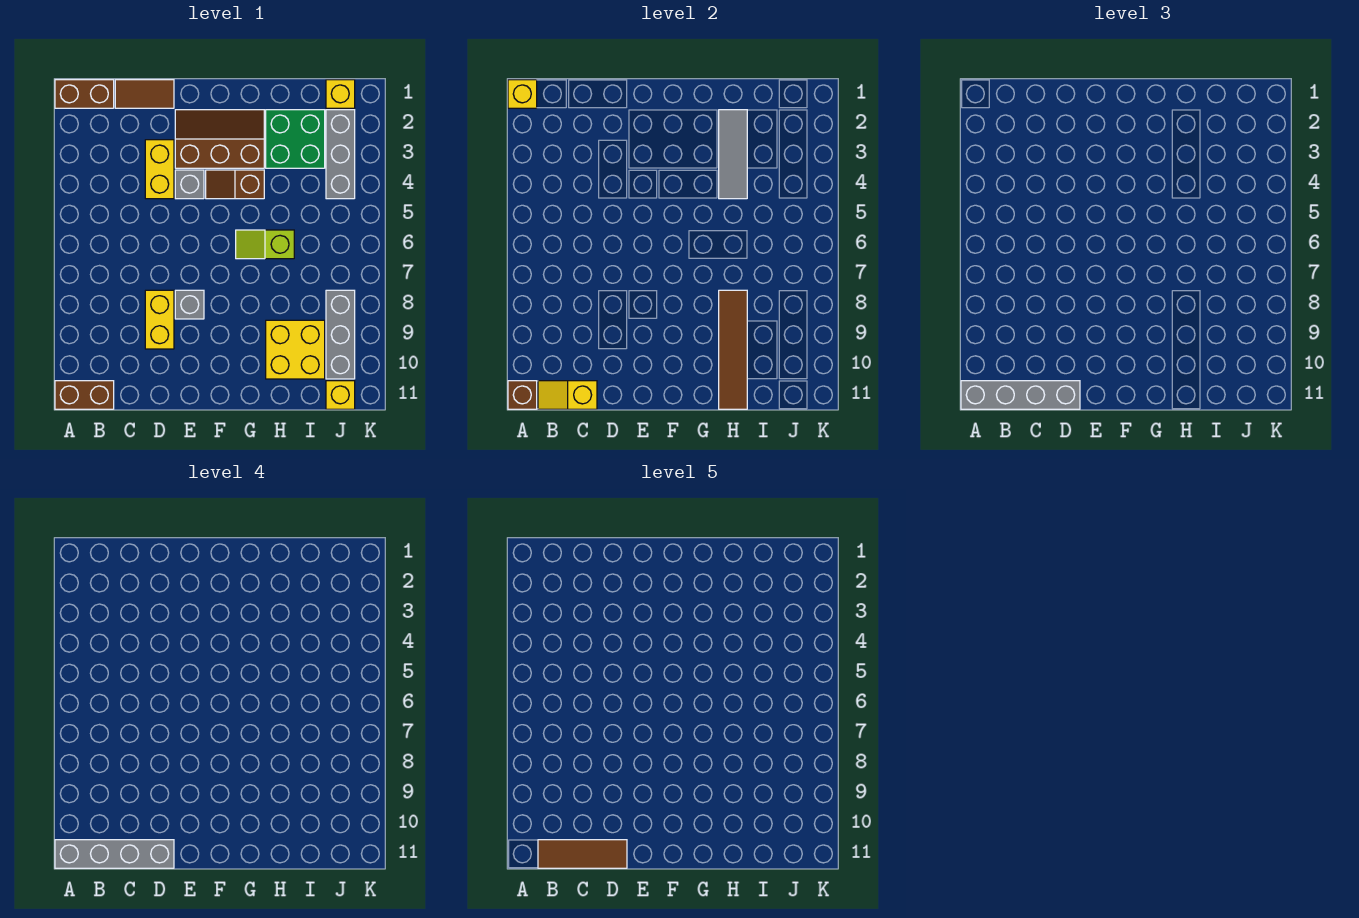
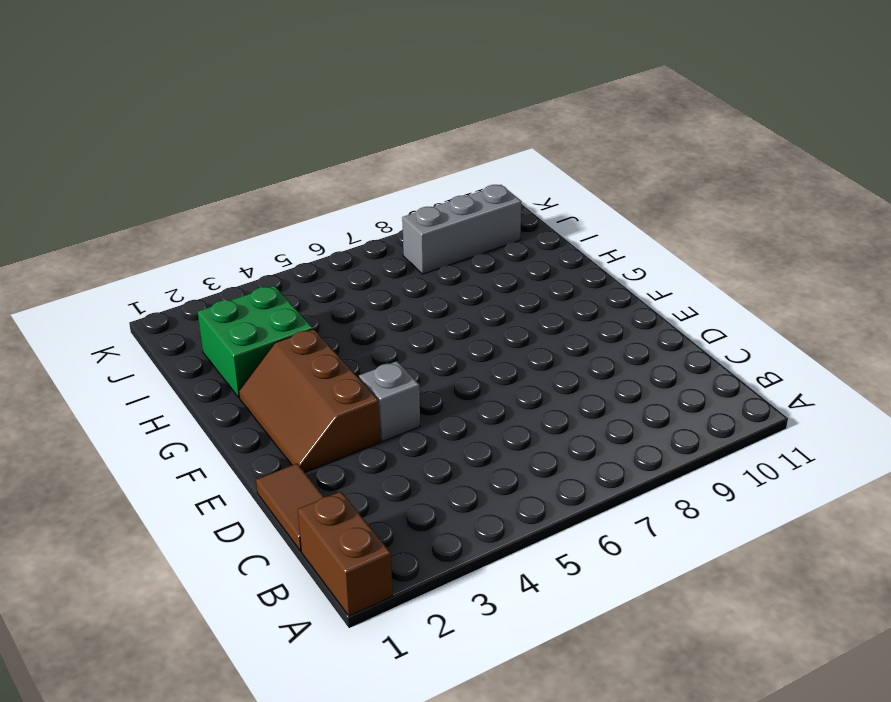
none -> brown 1x2 brick [55,381,114,409]
none -> yellow 1x2 brick [145,140,174,199]
none -> yellow 1x2 brick [145,290,174,349]

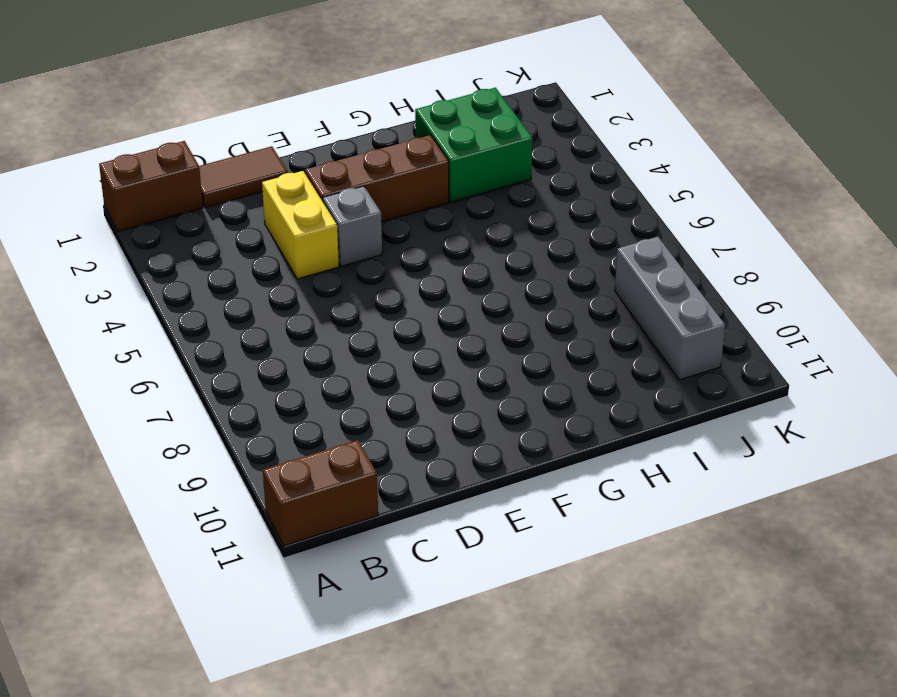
none -> yellow 1x2 brick [145,290,174,349]
none -> grey 1x1 brick [175,290,204,319]
none -> brown 1x2 slope [206,170,264,199]

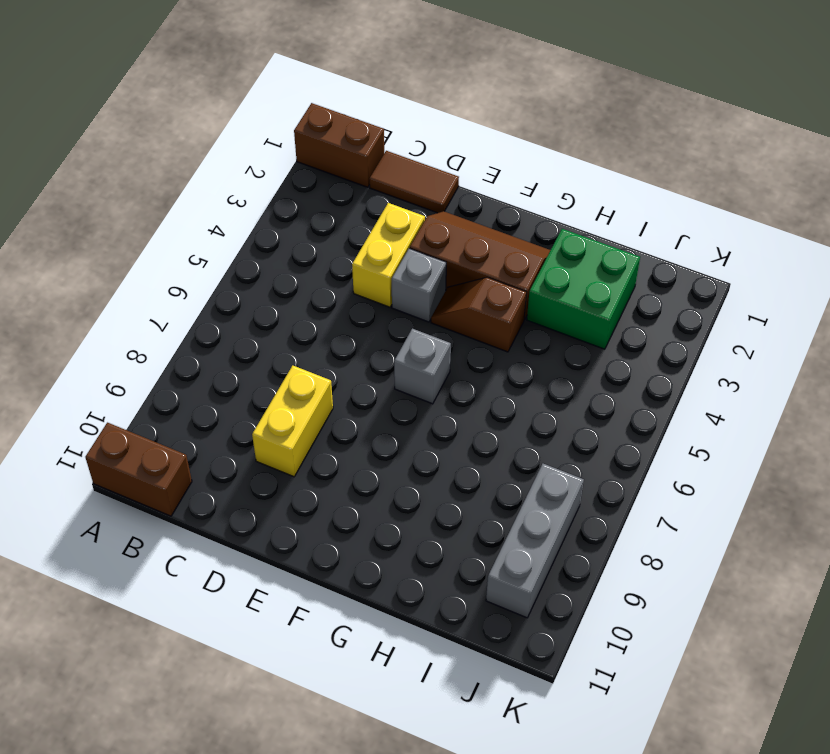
grey 1x1 brick [394,329,451,404] -> grey 1x1 brick moved to [175,290,204,319]
none -> lime 1x2 slope [236,230,294,259]
none -> yellow 2x2 brick [266,320,325,379]
none -> yellow 1x1 brick [326,80,355,108]

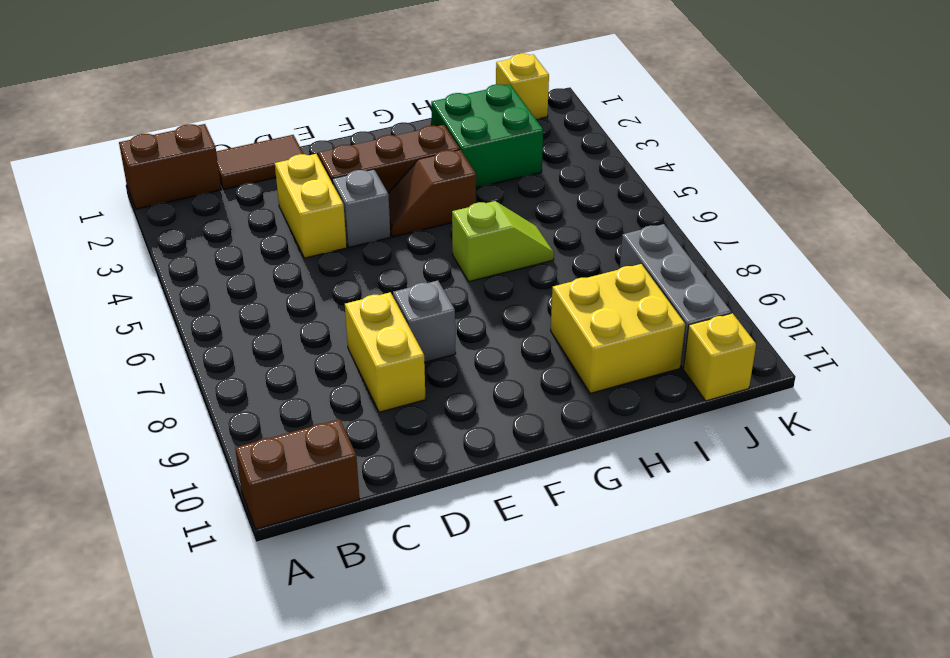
lime 1x2 slope [452,201,554,282] -> lime 1x2 slope turned to [236,230,294,259]
none -> grey 1x3 brick [326,110,355,199]
none -> yellow 1x1 brick [508,80,537,108]
none -> brown 1x1 brick [508,381,537,409]

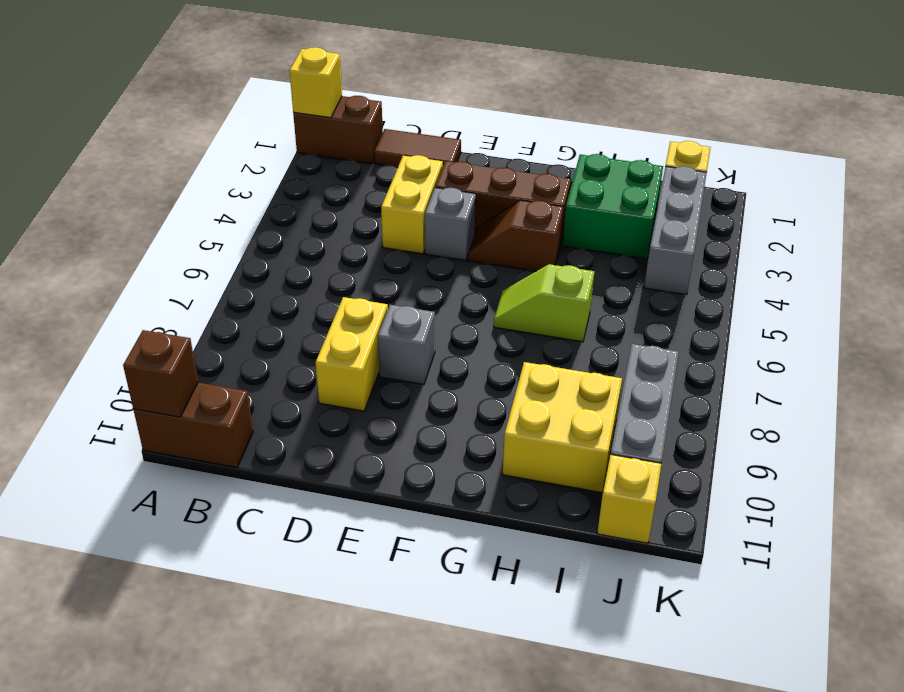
none -> yellow 1x2 slope [538,381,597,409]
none -> grey 1x3 tile [719,110,747,199]
none -> brown 1x4 tile [719,290,747,409]

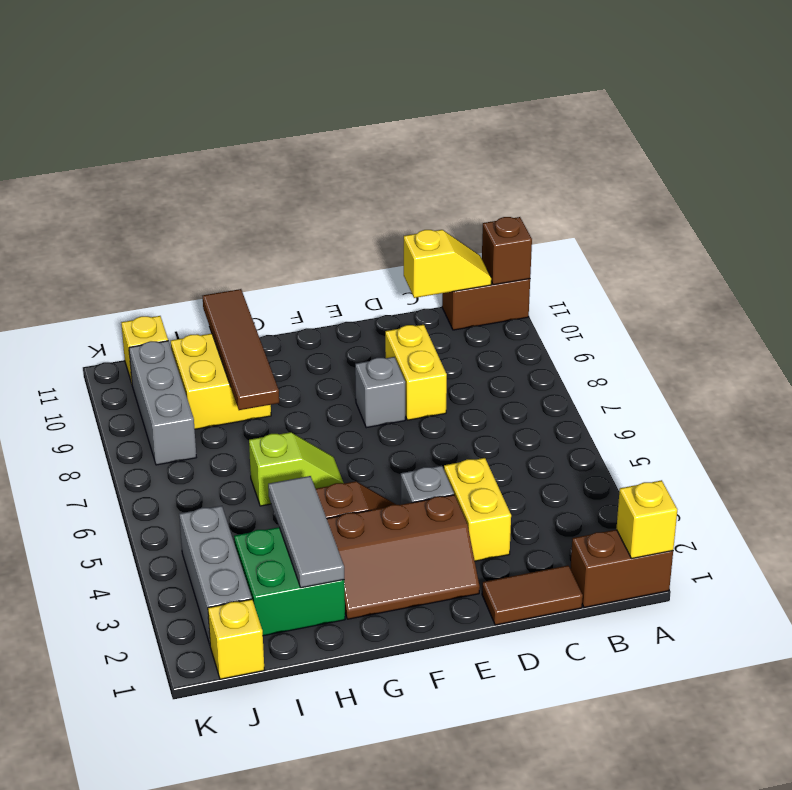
none -> grey 1x4 brick [961,381,1080,409]
none -> grey 1x4 brick [55,840,174,868]
none -> brown 1x3 tile [538,840,627,868]

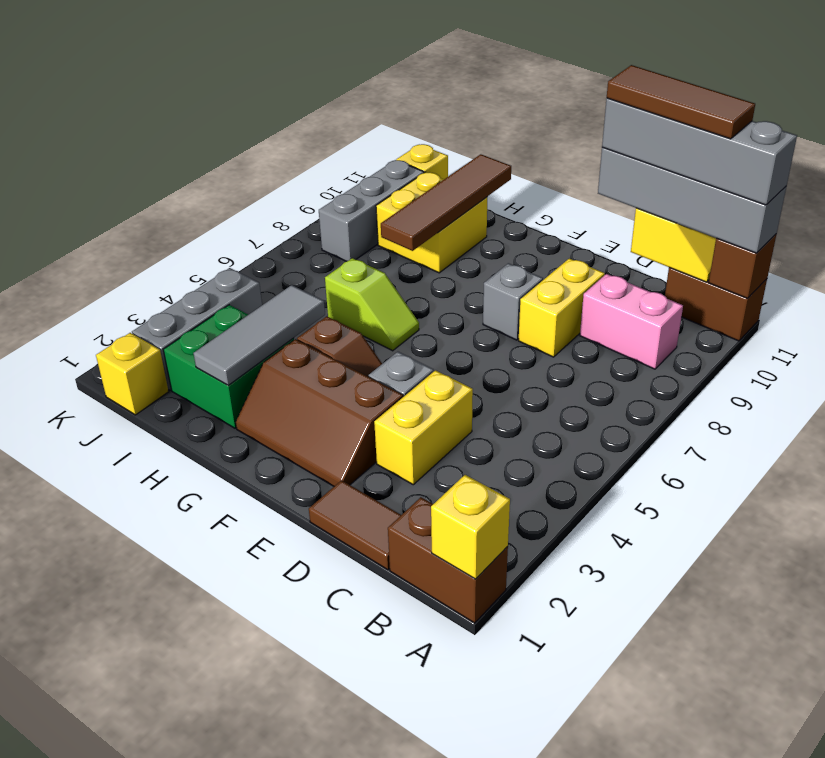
pink 1x2 brick [580,274,683,369] -> none

